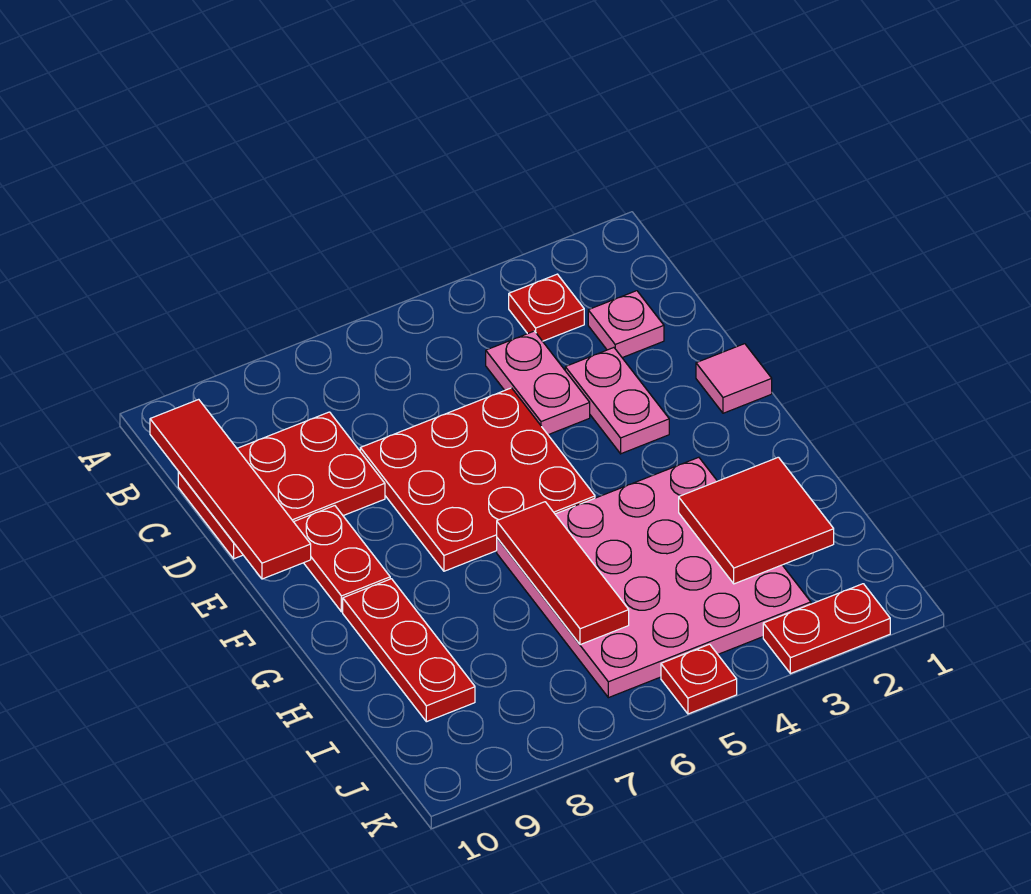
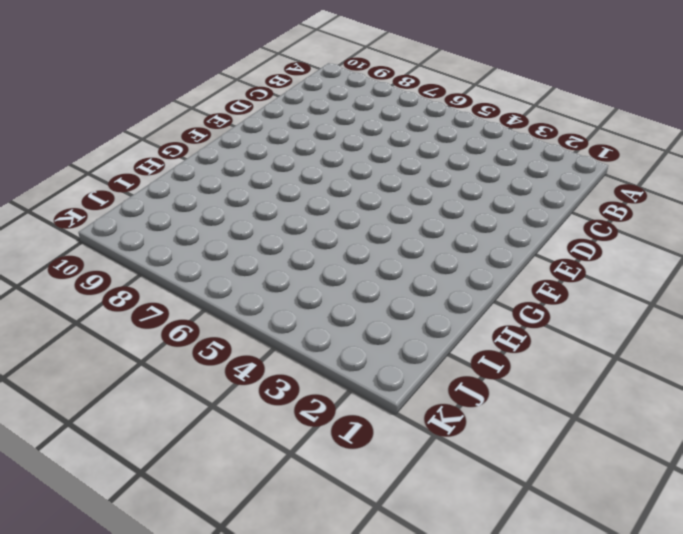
none -> red 1x1 plate [509,274,584,341]
none -> pink 1x1 plate [588,291,664,358]
none -> pink 1x2 plate [486,331,590,435]

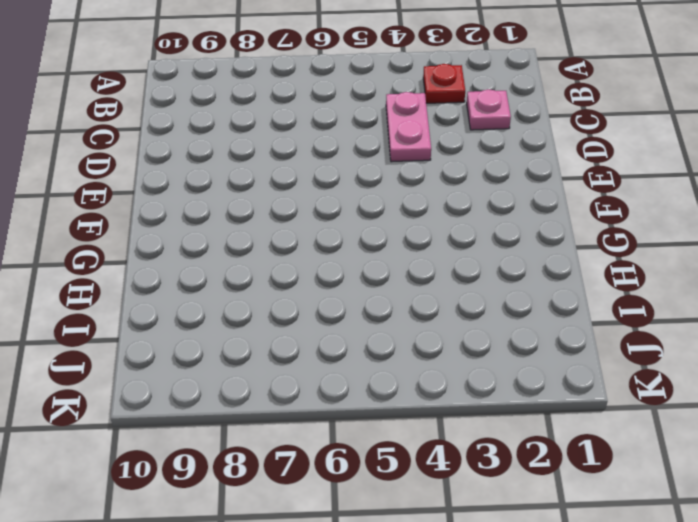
none -> red 2x3 plate [178,412,385,559]
none -> pink 1x2 plate [565,348,669,454]
none -> red 3x3 plate [360,388,595,571]

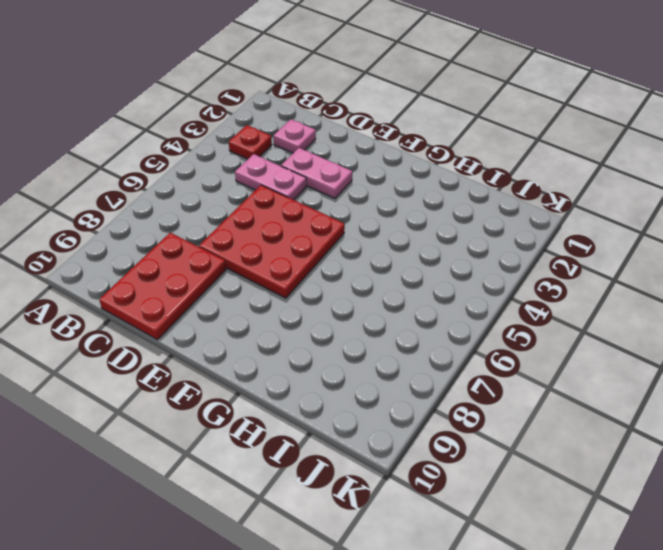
none -> pink 1x1 tile [696,344,772,413]
none -> red 1x2 plate [294,506,390,612]
none -> pink 4x4 plate [497,457,811,698]

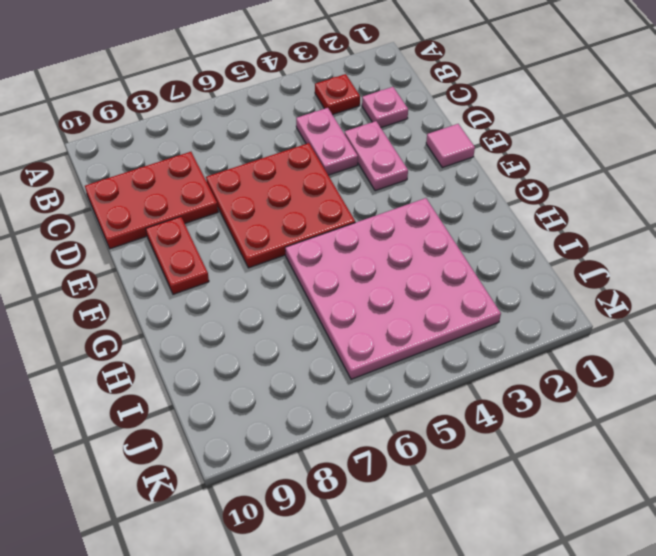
none -> red 1x3 plate [343,579,475,722]
none -> red 1x2 plate [763,584,890,674]
none -> red 1x1 plate [661,644,737,714]

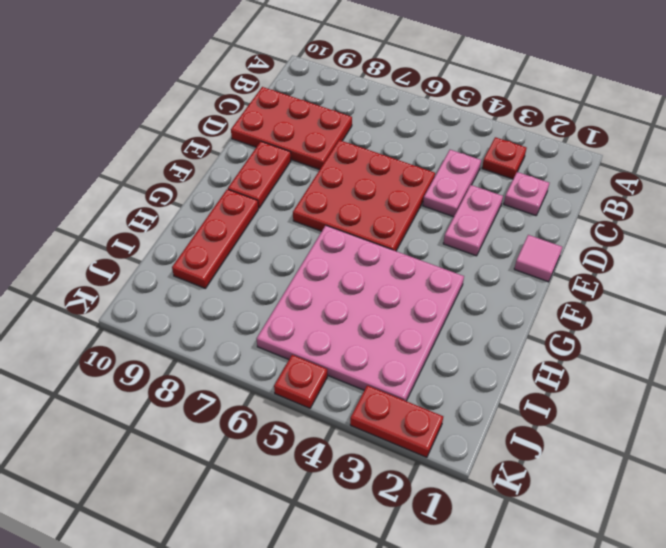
none -> red 1x4 tile [150,399,311,579]
none -> red 1x3 tile [497,502,629,645]
none -> red 2x2 tile [679,457,834,584]

